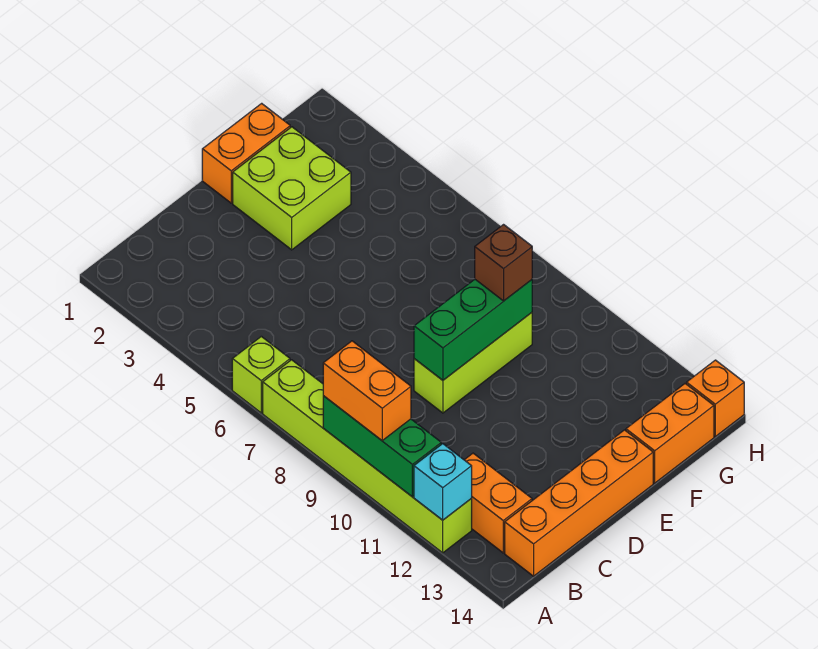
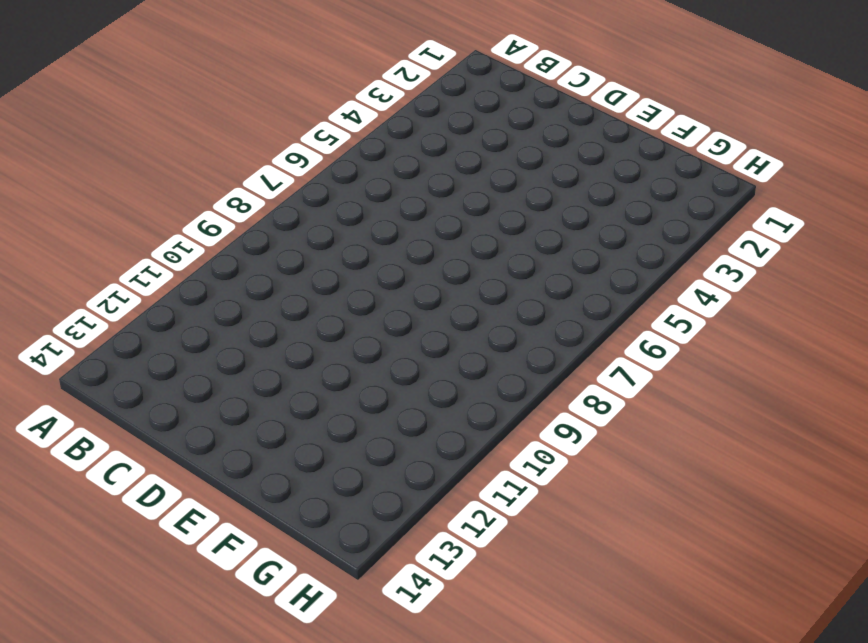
none -> lime 1x1 brick [232,336,290,413]
none -> lime 1x6 brick [263,360,472,553]
none -> orange 1x2 brick [465,453,532,553]

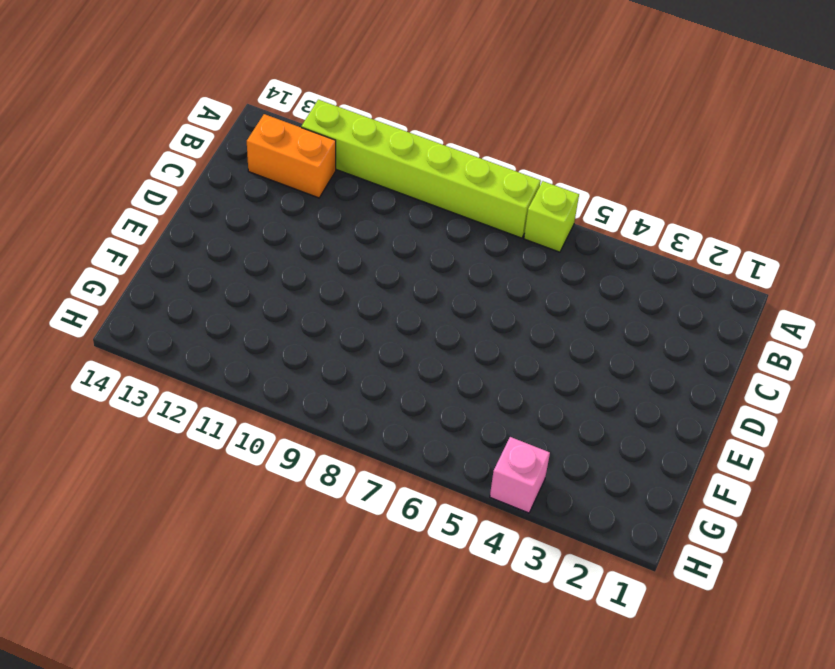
pink 1x1 brick [490,437,550,513] -> none
none -> orange 1x4 brick [505,430,653,576]
none -> lime 1x3 brick [414,313,532,413]
none -> orange 1x2 brick [202,103,290,203]

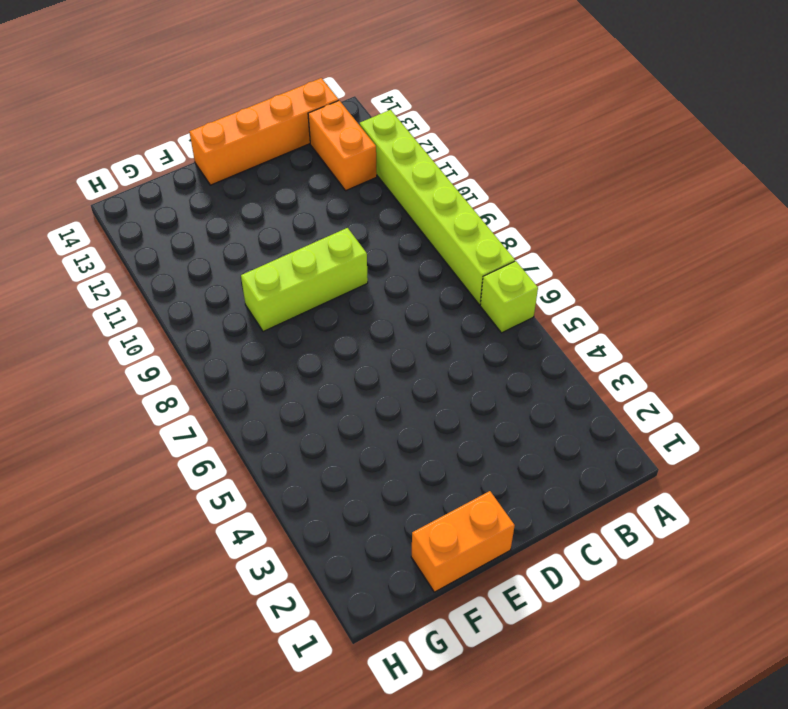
none -> lime 2x2 brick [233,127,351,250]
none -> orange 1x2 brick [626,384,714,483]
none -> orange 1x1 brick [687,360,744,436]

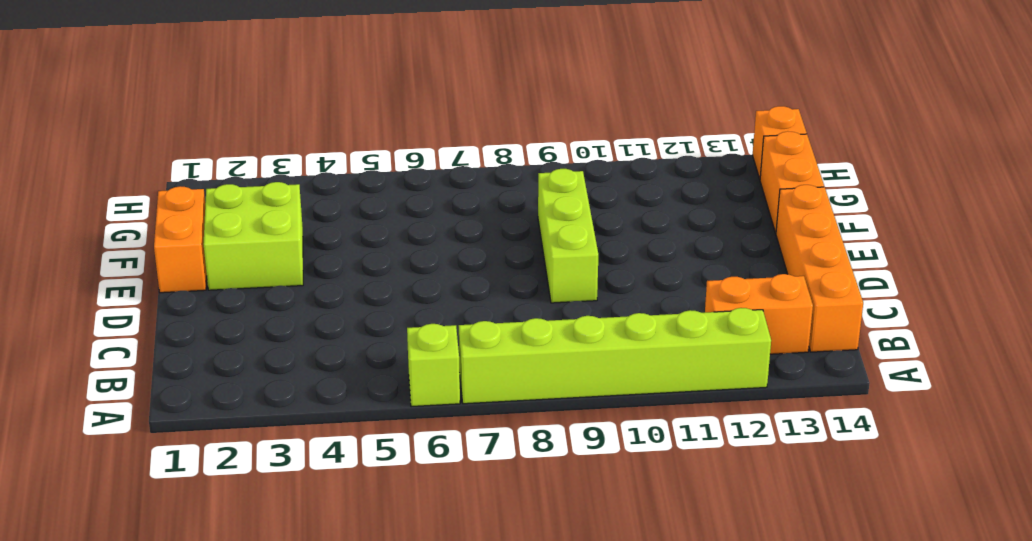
none -> green 1x3 brick [323,396,441,497]
none -> cyan 1x1 brick [414,444,472,520]
none -> green 1x3 brick [414,279,532,380]

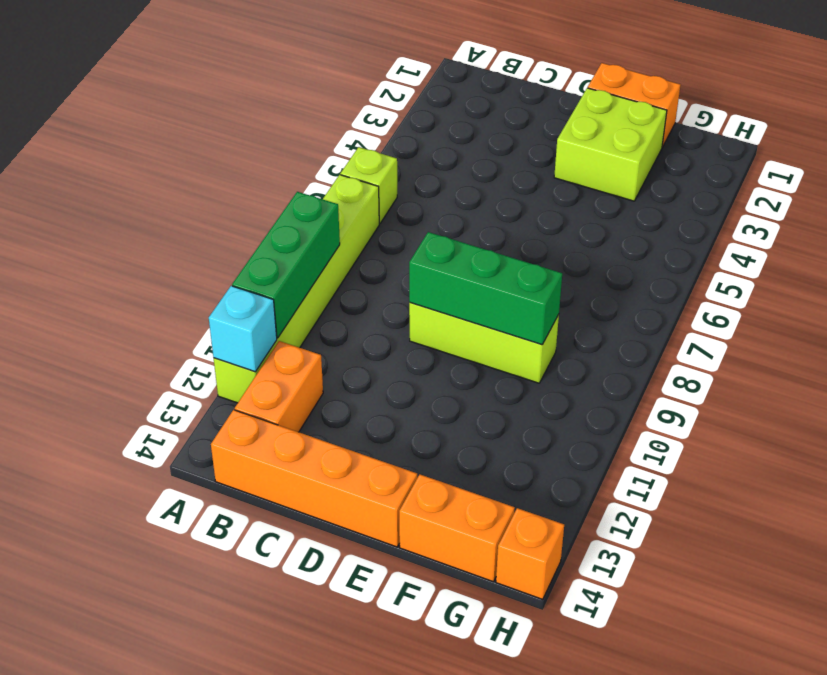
none -> orange 1x2 brick [323,341,411,440]
none -> brown 1x1 brick [475,225,532,301]

